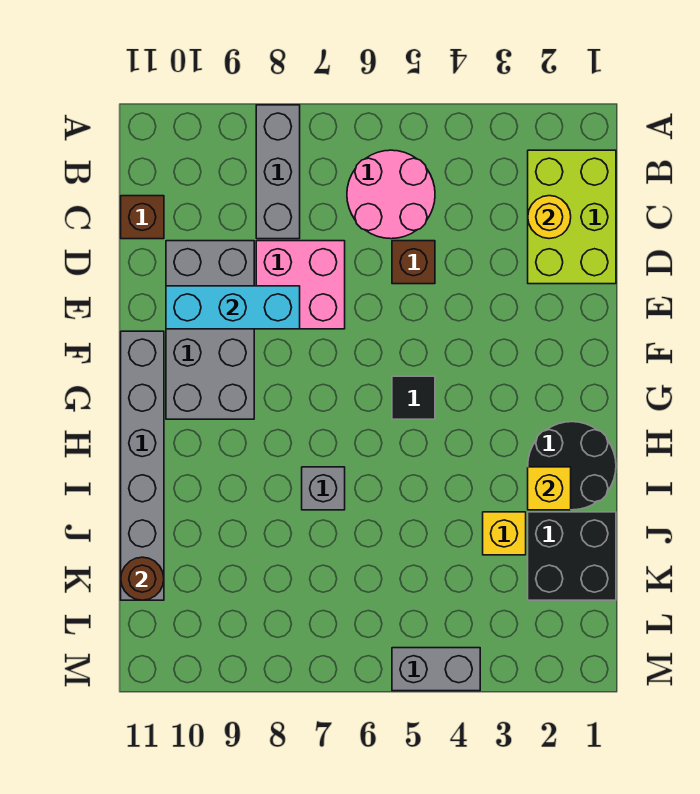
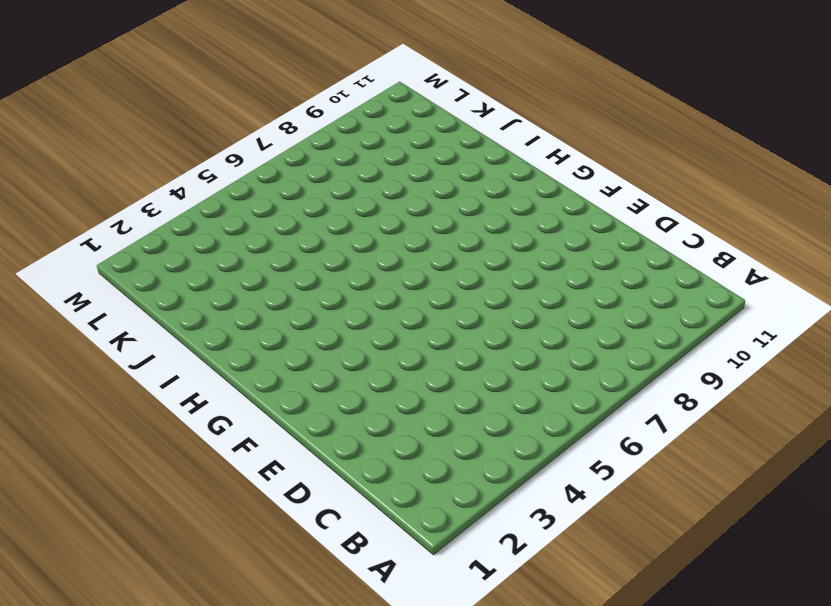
none -> grey 1x3 brick [256,105,300,239]
none -> lime 2x3 brick [528,150,616,284]
none -> pink 2x2 round brick [347,150,435,239]

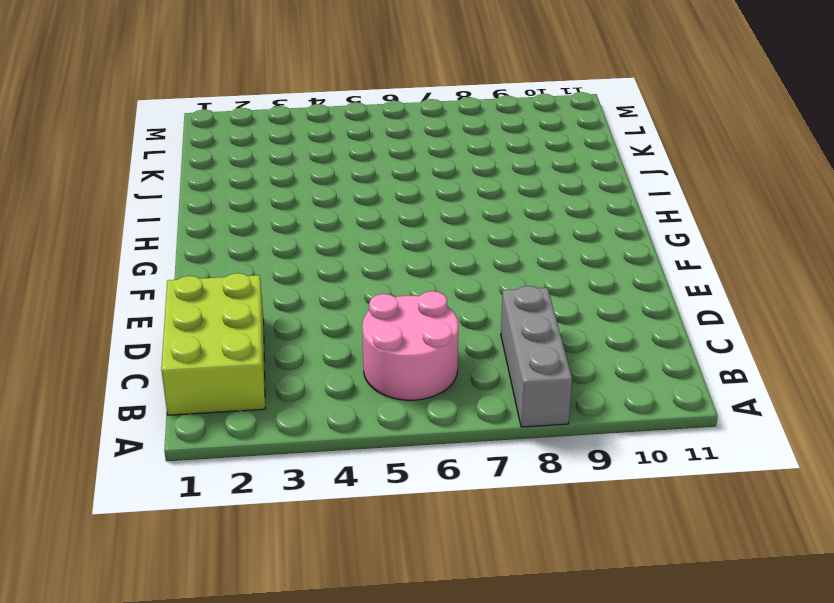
none -> brown 1x1 brick [121,196,164,239]
none -> brown 1x1 brick [392,241,435,284]
none -> pink 2x2 brick [256,241,345,329]

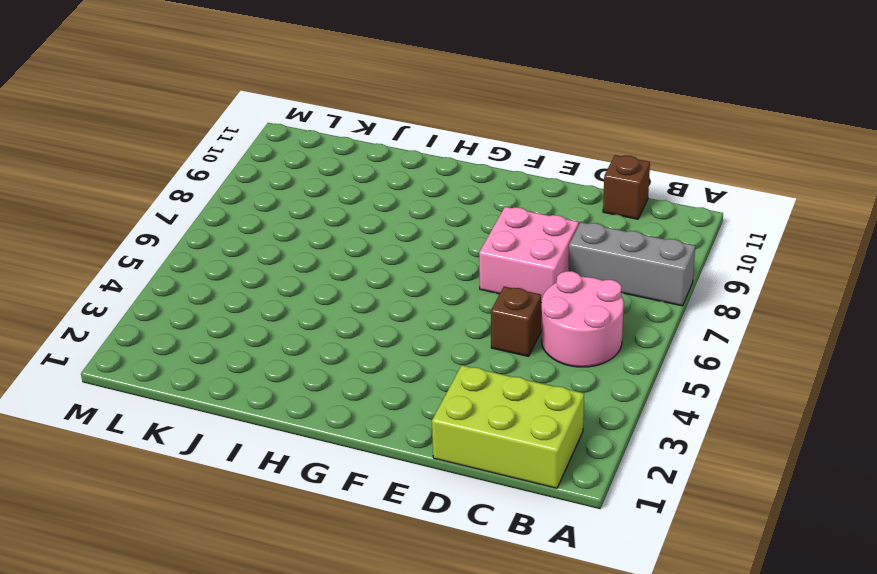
none -> grey 2x4 brick [166,241,254,419]
none -> grey 1x6 brick [121,331,164,600]
none -> black 1x1 tile [392,376,435,419]

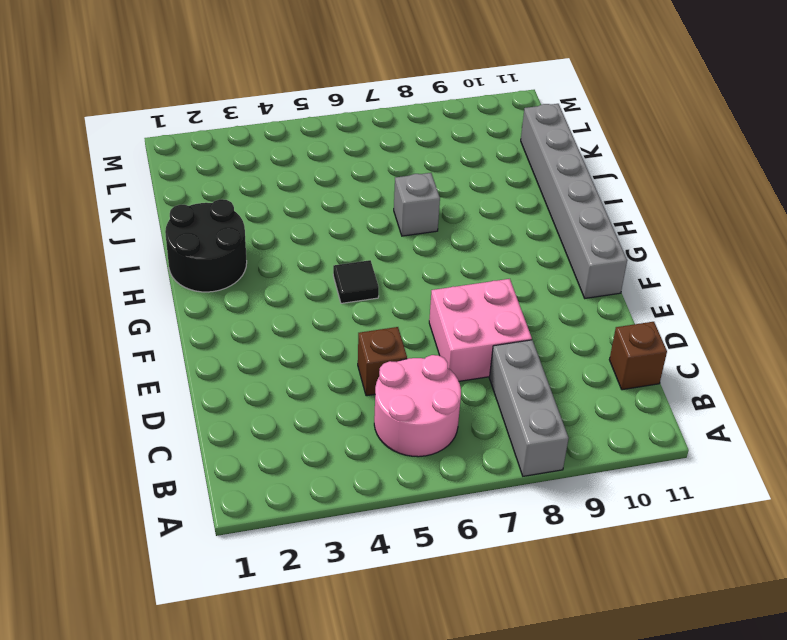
none -> lime 2x3 brick [528,150,616,284]
none -> grey 2x4 brick [166,241,254,419]
none -> black 2x2 brick [528,512,616,600]

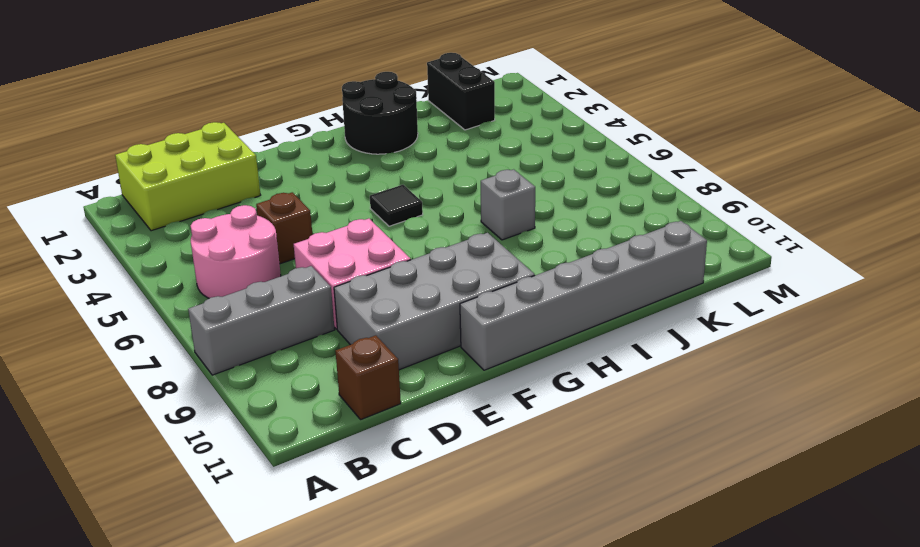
black 1x2 brick [427,53,495,130] -> black 2x2 brick [528,512,616,600]
none -> yellow 1x1 brick [483,512,526,555]
none -> grey 1x2 brick [392,648,480,691]
none -> yellow 1x1 round brick [528,196,571,239]

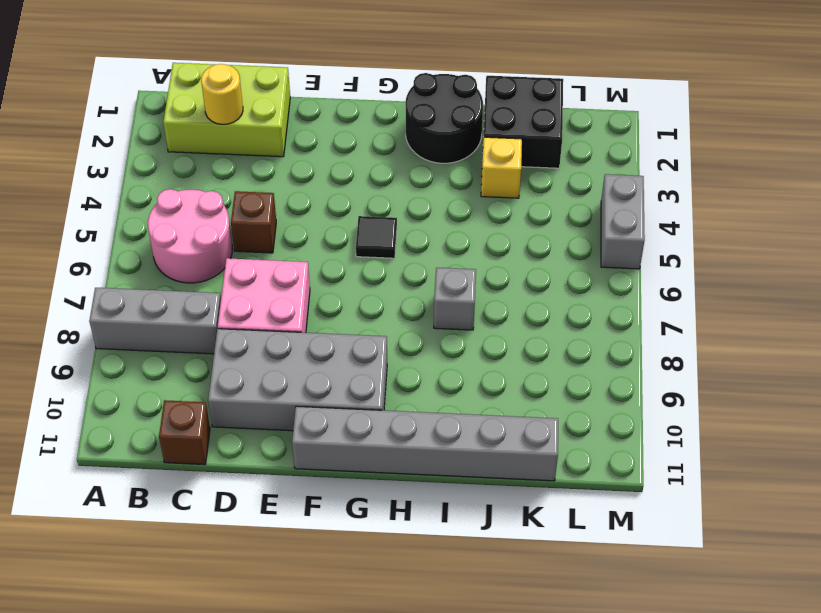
none -> cyan 1x3 brick [166,286,300,329]
none -> yellow 1x1 brick [528,467,571,510]
none -> brown 1x1 round brick [121,557,164,600]

